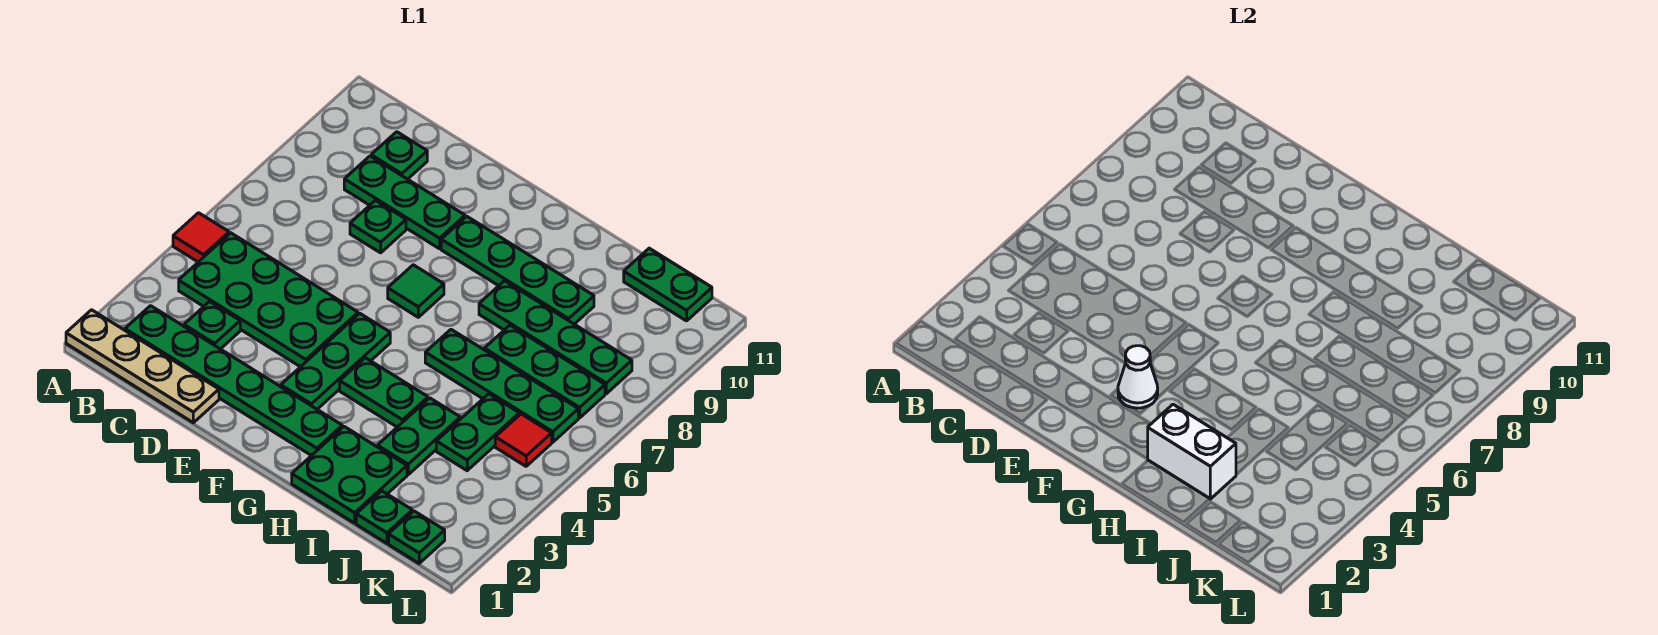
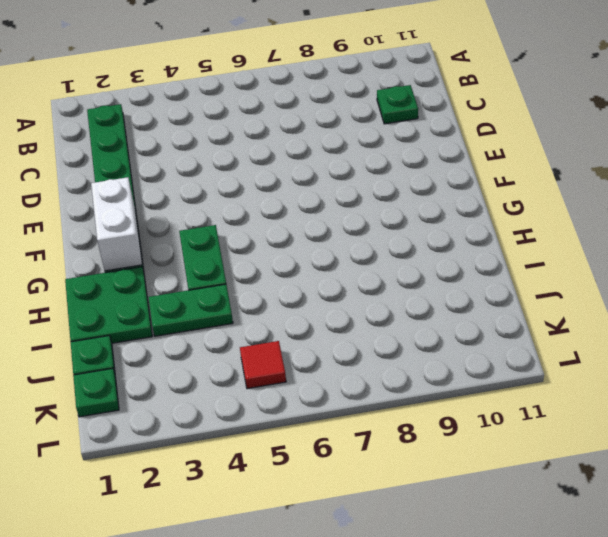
white 1x2 brick [91,177,142,271] -> white 1x2 brick moved to [1148,404,1236,499]
none -> tan 1x4 plate [66,310,219,423]
none -> red 1x1 tile [173,213,229,262]
none -> green 2x4 plate [179,233,358,367]

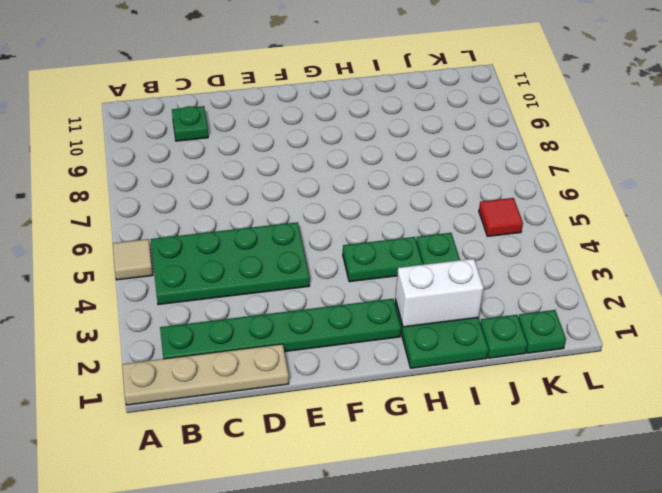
tan 1x1 tile [113,239,153,280] -> red 1x1 tile [173,213,229,262]
none -> green 1x1 plate [184,302,240,349]
none -> green 1x3 plate [344,156,465,249]
none -> green 1x1 plate [350,200,406,253]

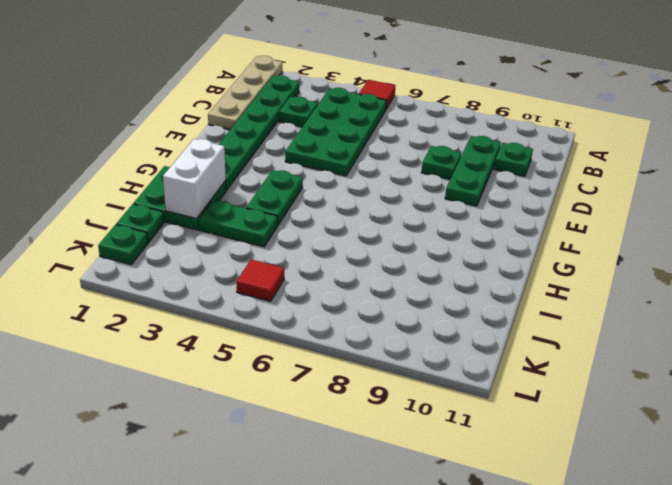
none -> green 1x3 plate [281,313,390,409]
none -> green 1x1 tile [388,265,444,317]
none -> green 1x4 plate [441,216,594,324]

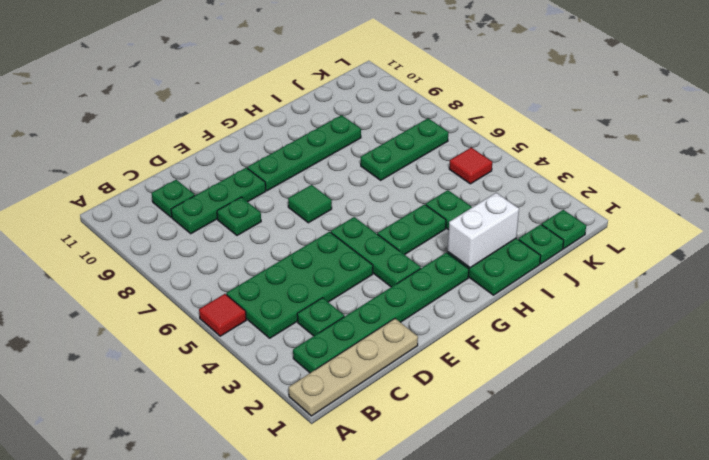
none -> green 1x4 plate [425,330,578,442]
none -> green 1x4 plate [479,281,632,394]
none -> green 1x2 plate [436,394,519,471]

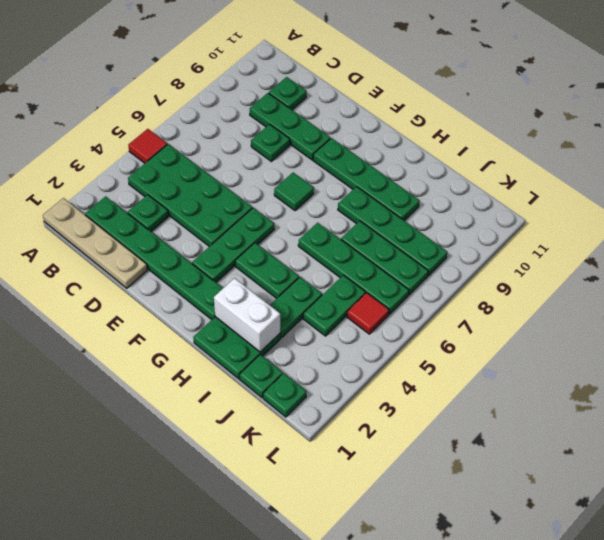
none -> green 1x2 plate [624,248,712,321]
none -> white 1x1 cone [1118,346,1158,408]

